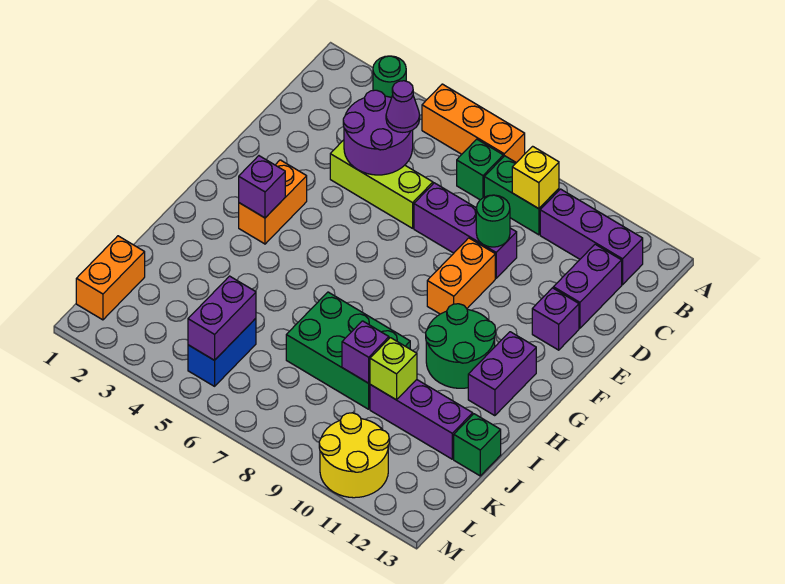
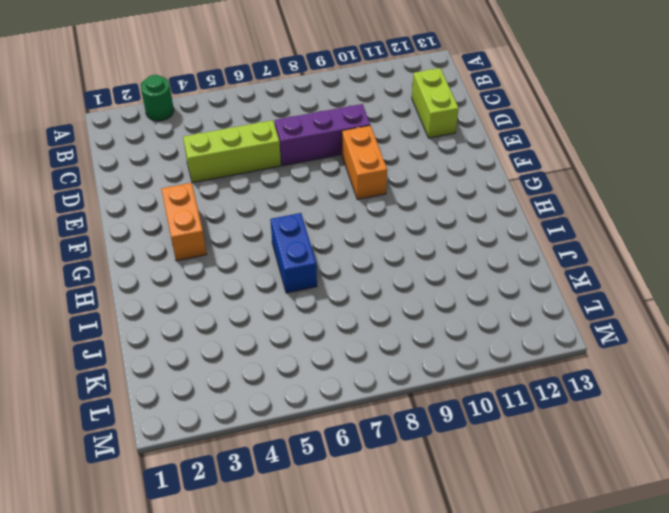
lime 1x2 brick [412,68,459,138] -> purple 1x2 brick [553,244,622,328]
blue 1x2 brick [270,213,317,293] -> blue 1x2 brick moved to [188,318,256,386]
none -> orange 1x3 brick [422,84,525,163]
none -> green 1x1 brick [457,139,503,200]
none -> green 1x2 brick [484,156,559,235]

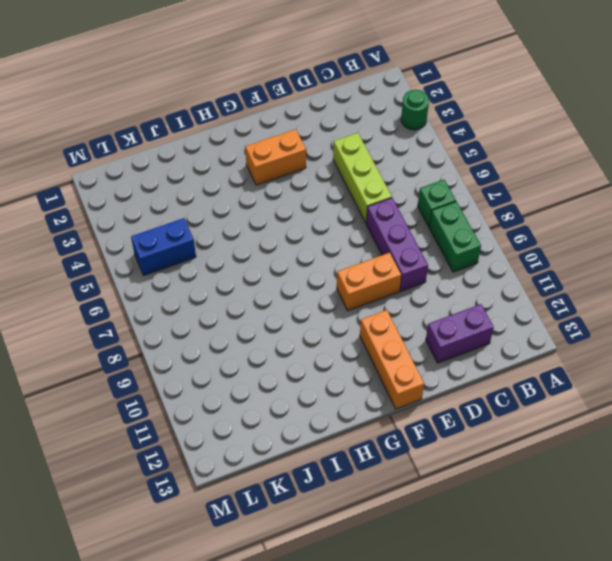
orange 1x3 brick [360,310,424,409] -> orange 1x3 brick moved to [422,84,525,163]
none -> purple 1x3 brick [540,189,643,285]
none -> purple 1x1 brick [532,288,579,350]
none -> green 2x2 round brick [426,304,496,388]

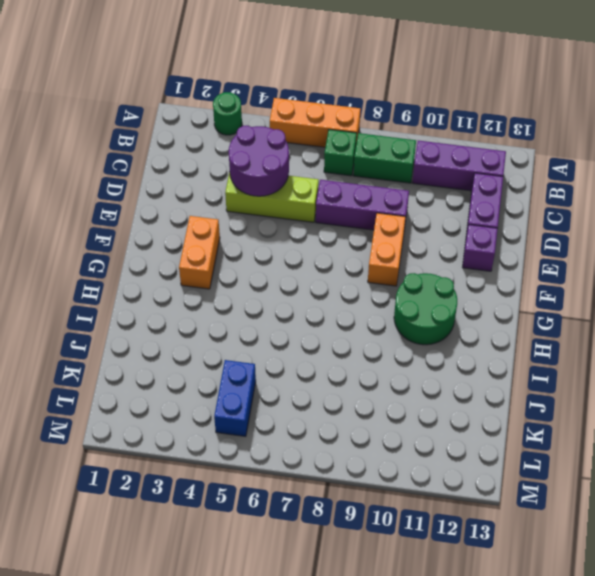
none -> purple 1x2 brick [468,332,536,416]
none -> green 2x3 brick [286,292,410,409]
none -> purple 1x3 brick [370,380,473,459]

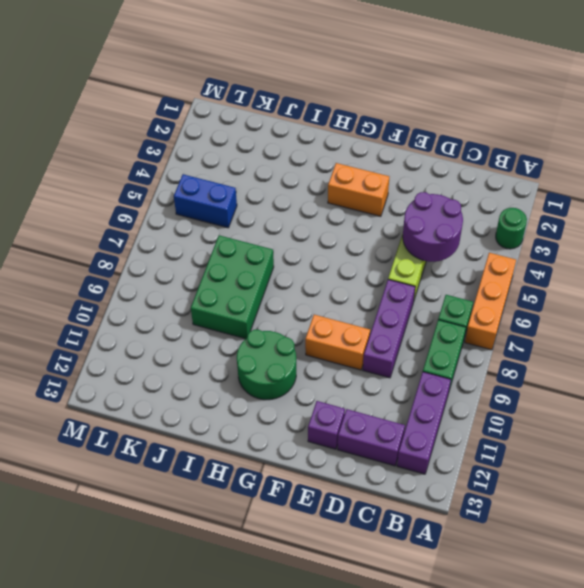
none -> purple 1x2 brick [468,332,536,416]
none -> purple 1x3 brick [370,380,473,459]
none -> green 1x1 brick [454,414,501,476]

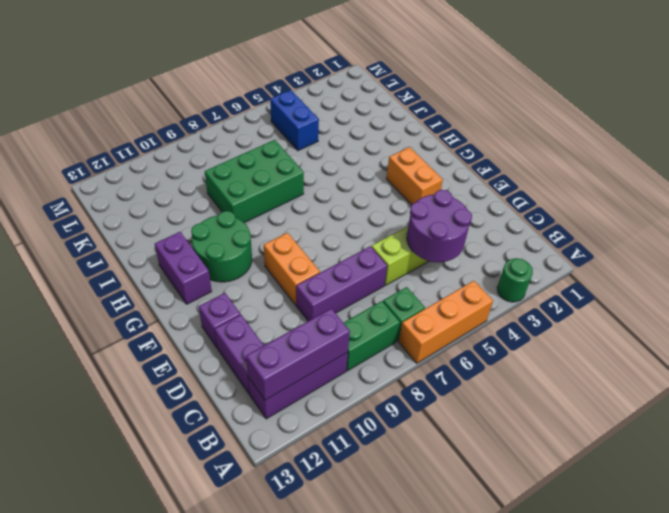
purple 1x3 brick [246,308,350,400] -> purple 1x3 brick moved to [370,380,473,459]
none -> green 1x1 brick [454,414,501,476]
none -> orange 1x2 brick [76,236,145,320]
none -> yellow 2x2 round brick [319,413,389,498]

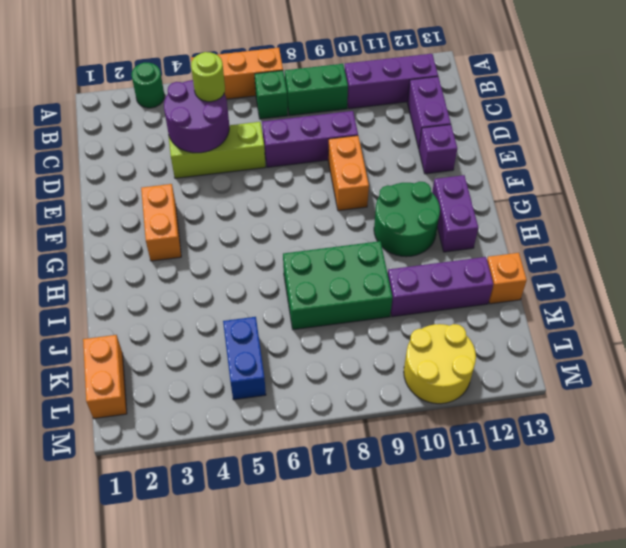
lime 1x1 round brick [191,52,225,102] -> purple 1x1 cone [386,81,420,132]
orange 1x1 brick [487,253,527,304] -> green 1x1 brick [454,414,501,476]
none -> yellow 1x1 brick [512,146,559,209]
none -> green 1x1 round brick [476,195,510,247]
none -> purple 1x1 brick [239,156,285,218]

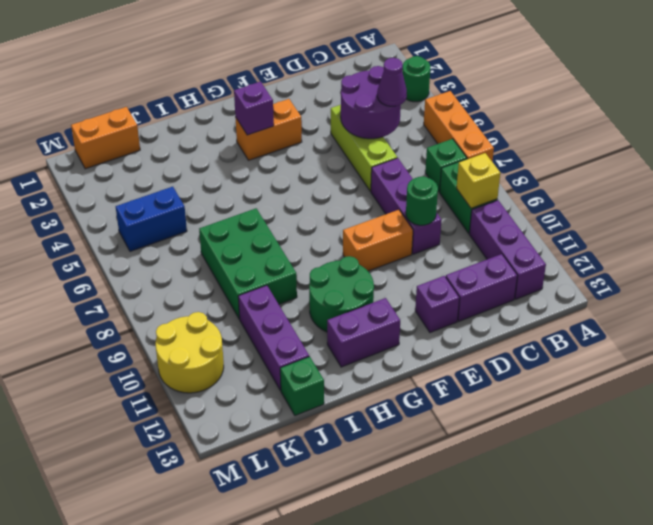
none -> purple 1x1 brick [342,321,389,383]
none -> lime 1x1 brick [370,338,417,400]
none -> purple 1x2 brick [188,276,256,360]

